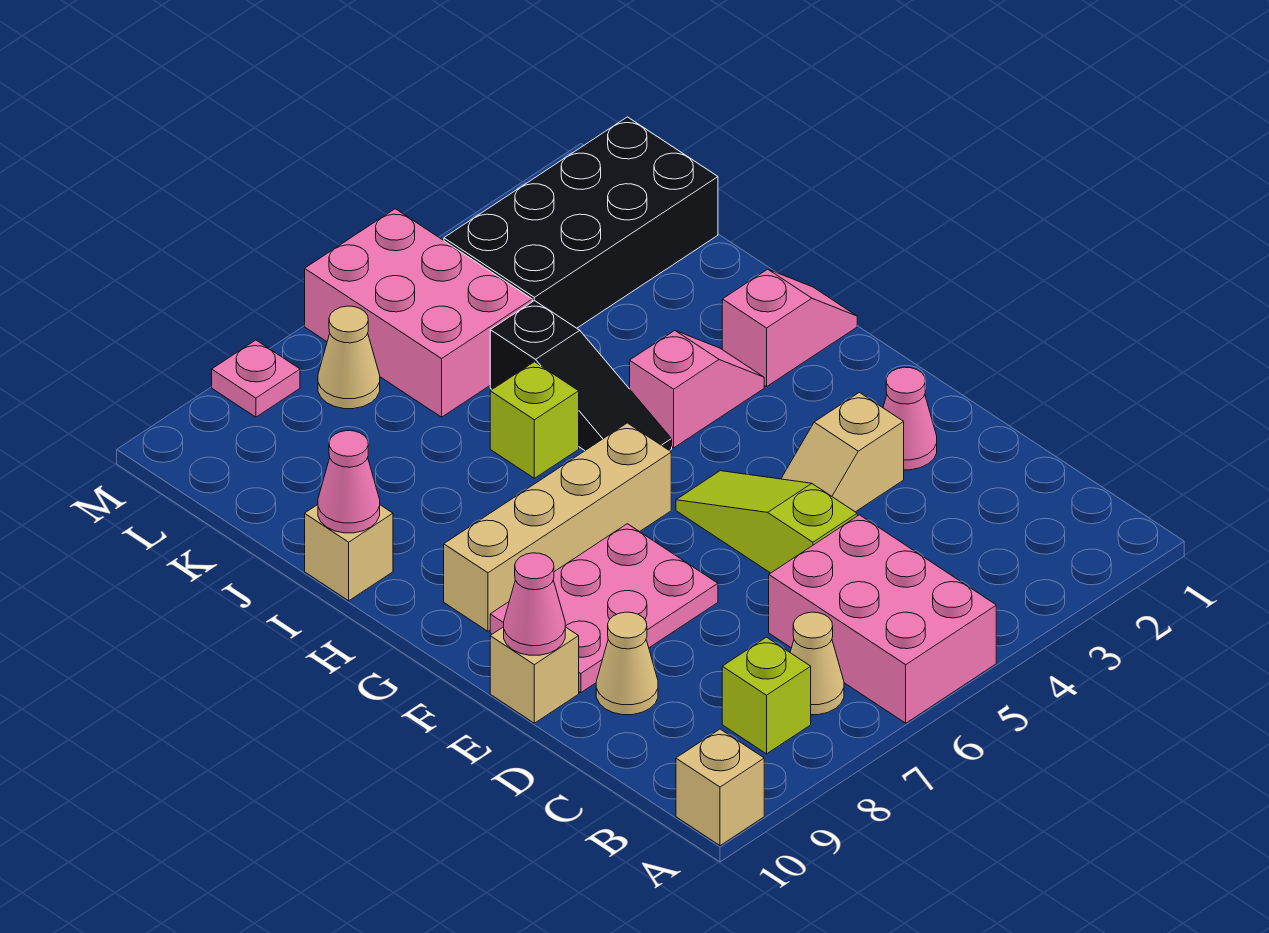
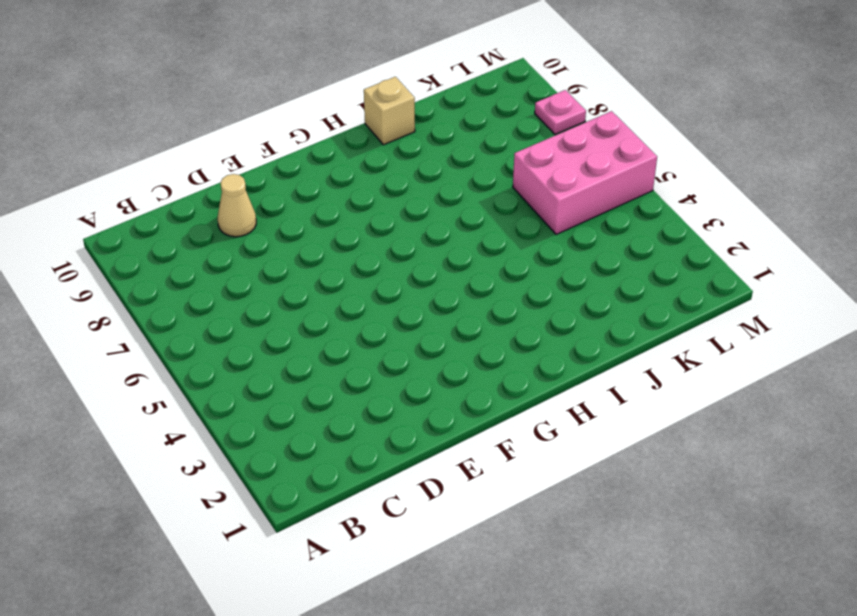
none -> pink 2x3 brick [769,515,996,723]
none -> tan 1x1 brick [676,729,764,846]
none -> tan 1x1 cone [790,612,844,715]

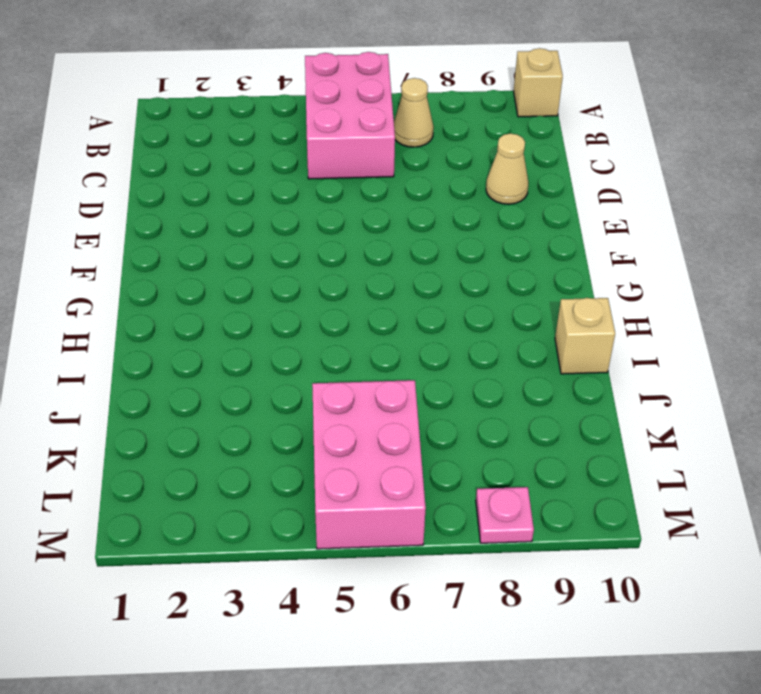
none -> lime 1x1 brick [722,637,811,754]
none -> lime 1x3 slope [676,471,857,573]
none -> pink 1x1 cone [883,367,937,470]

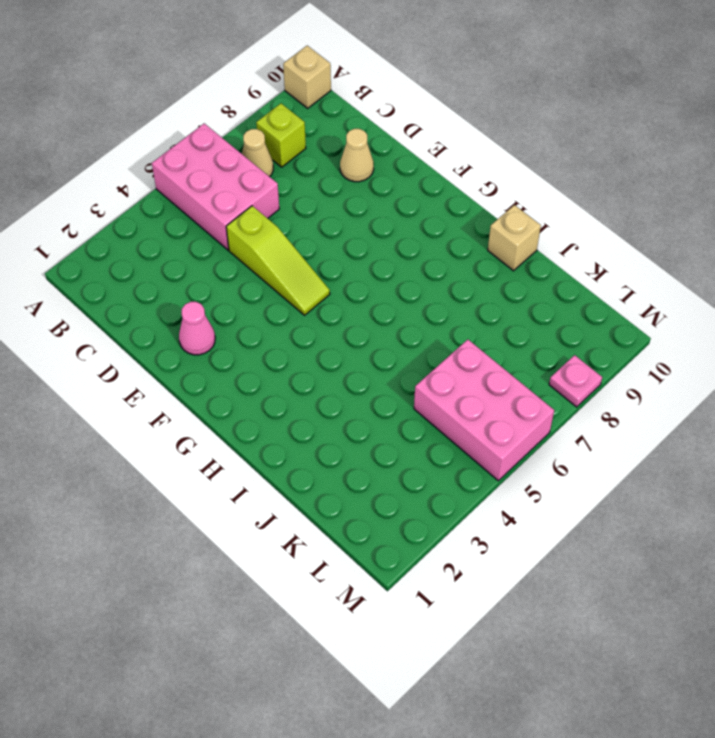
none -> tan 1x2 slope [781,392,904,512]
none -> pink 2x3 plate [490,524,718,693]
none -> tan 1x1 brick [490,627,579,723]

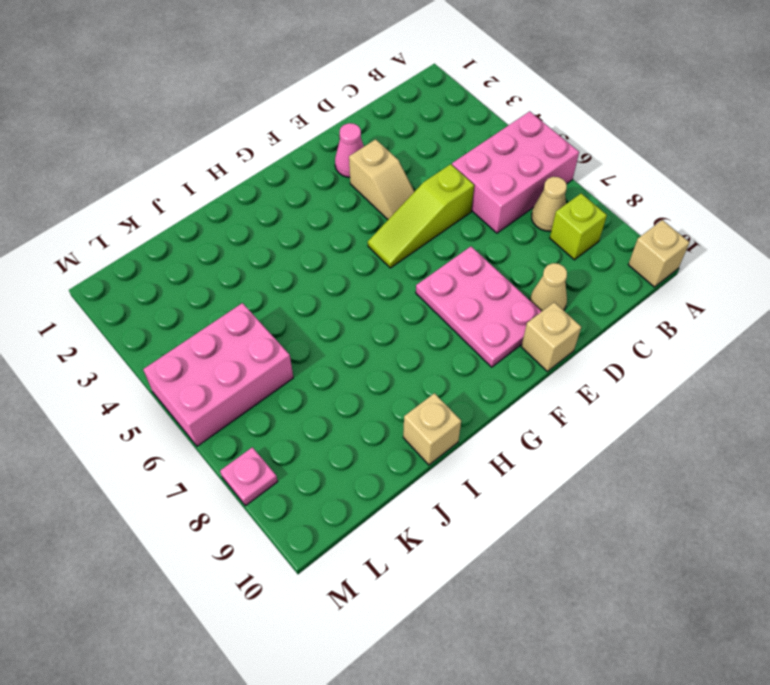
none -> tan 1x4 brick [444,423,671,631]
none -> pink 1x2 slope [722,269,857,387]
none -> pink 1x2 slope [630,331,764,448]

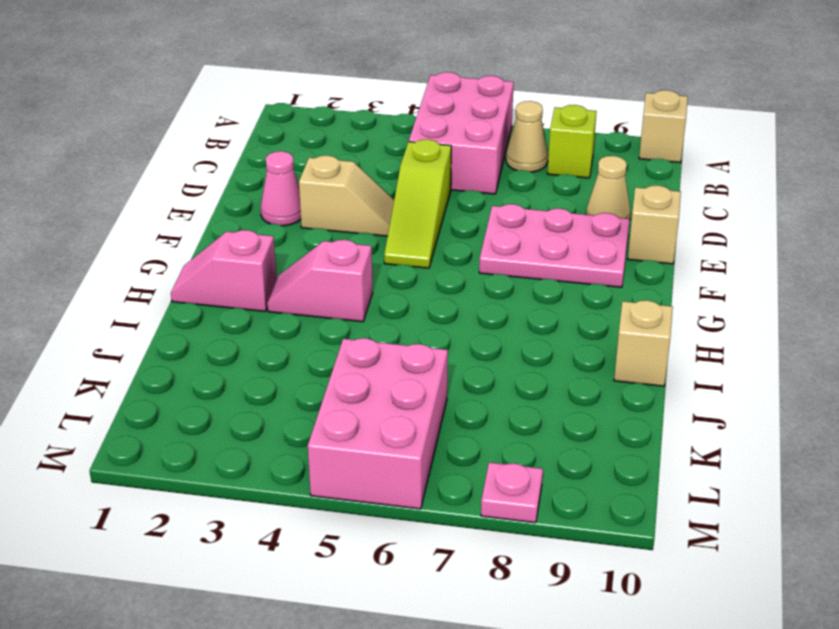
none -> tan 1x4 brick [444,423,671,631]
none -> black 1x3 slope [490,300,672,451]
none -> lime 1x1 brick [490,362,579,478]

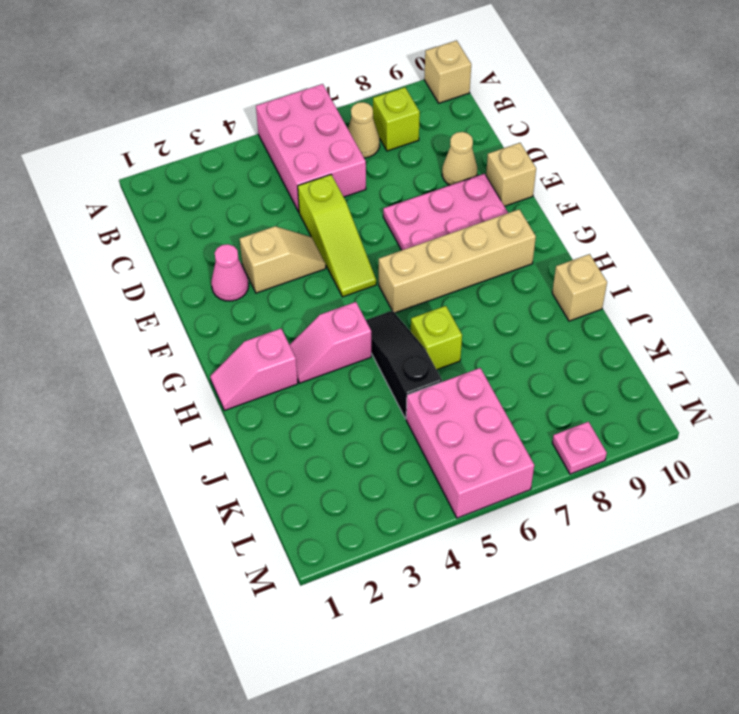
none -> black 2x4 brick [444,117,718,328]
none -> tan 1x1 cone [318,306,380,409]
none -> pink 1x1 cone [504,553,565,655]

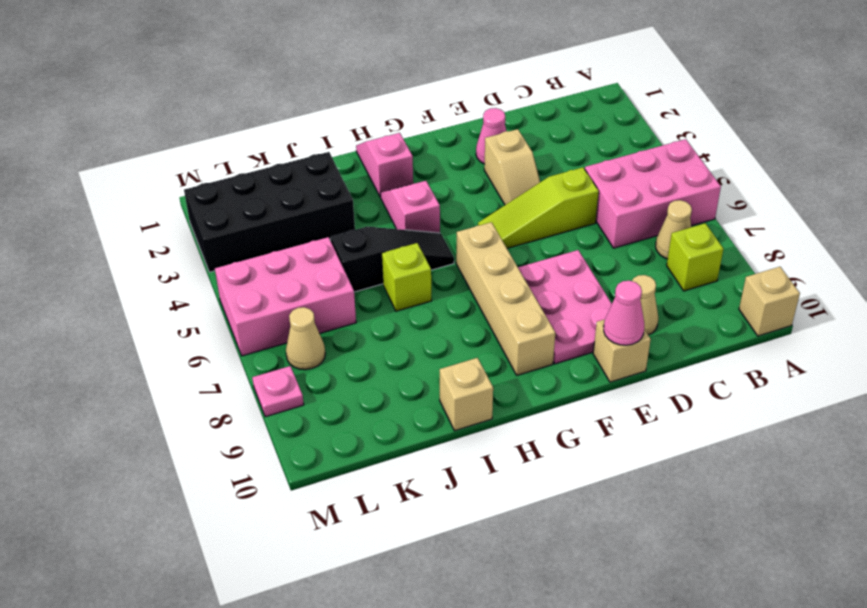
black 2x4 brick [184,152,355,272] -> black 2x4 brick turned to [444,117,718,328]
none -> pink 1x1 cone [318,431,380,533]

